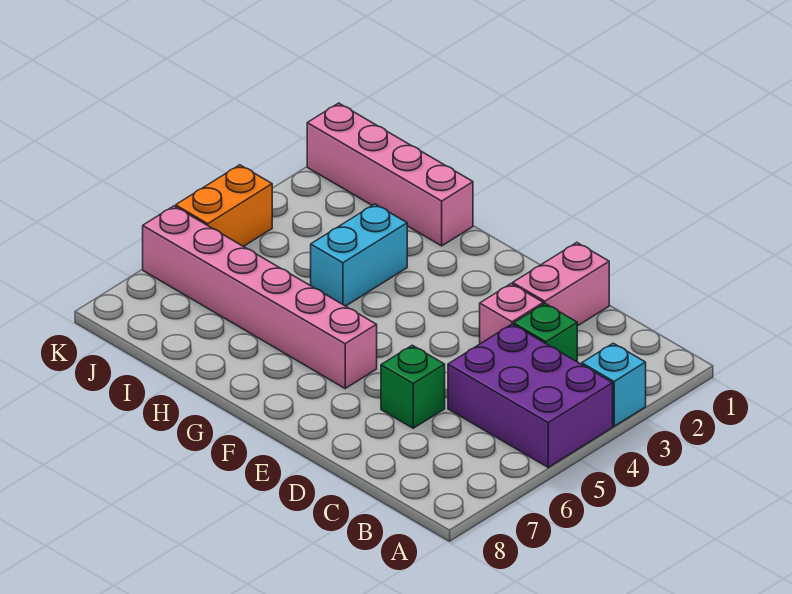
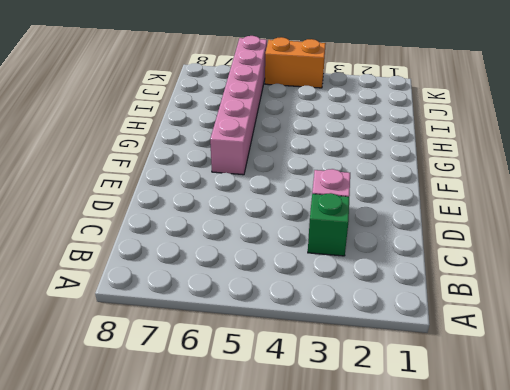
none -> cyan 1x1 brick [582,343,646,426]
none -> purple 2x3 brick [448,324,613,467]

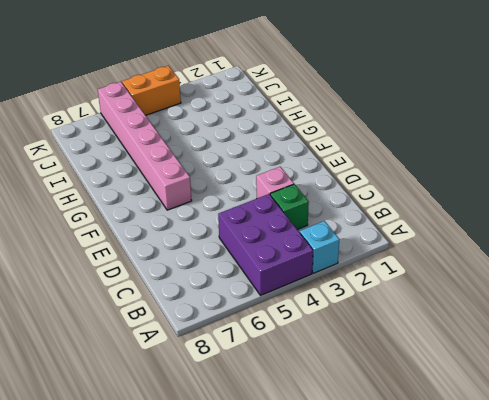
none -> pink 1x2 brick [513,243,609,326]
none -> green 1x1 brick [381,345,445,428]

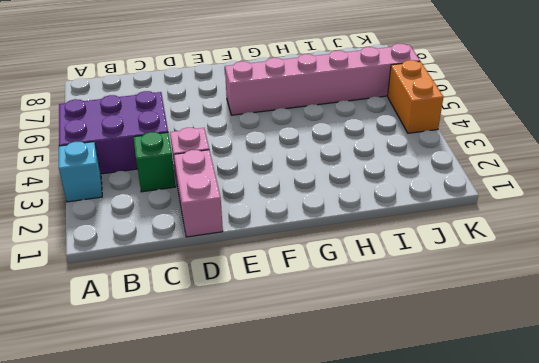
none -> green 1x1 brick [381,345,445,428]
none -> pink 1x4 brick [307,103,473,246]

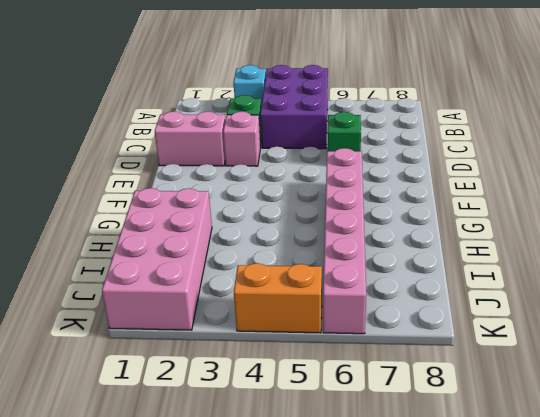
pink 2x4 brick [102,188,212,330] -> pink 1x4 brick [307,103,473,246]
none -> cyan 1x2 brick [311,204,407,306]

